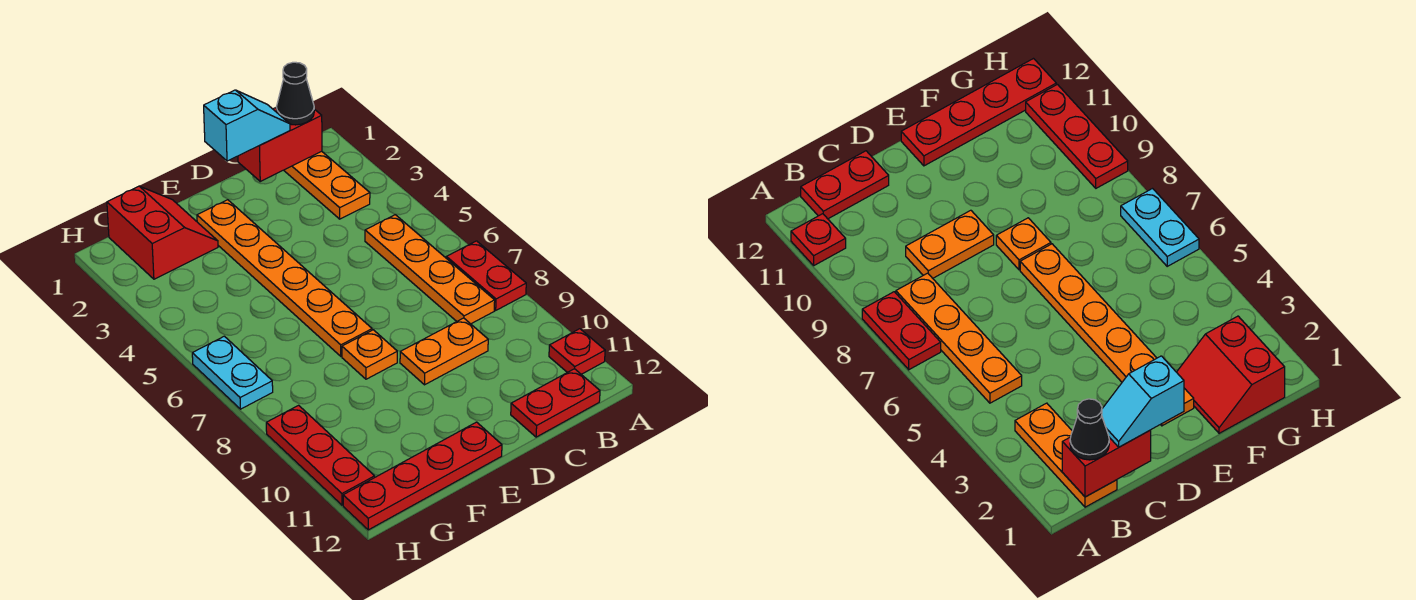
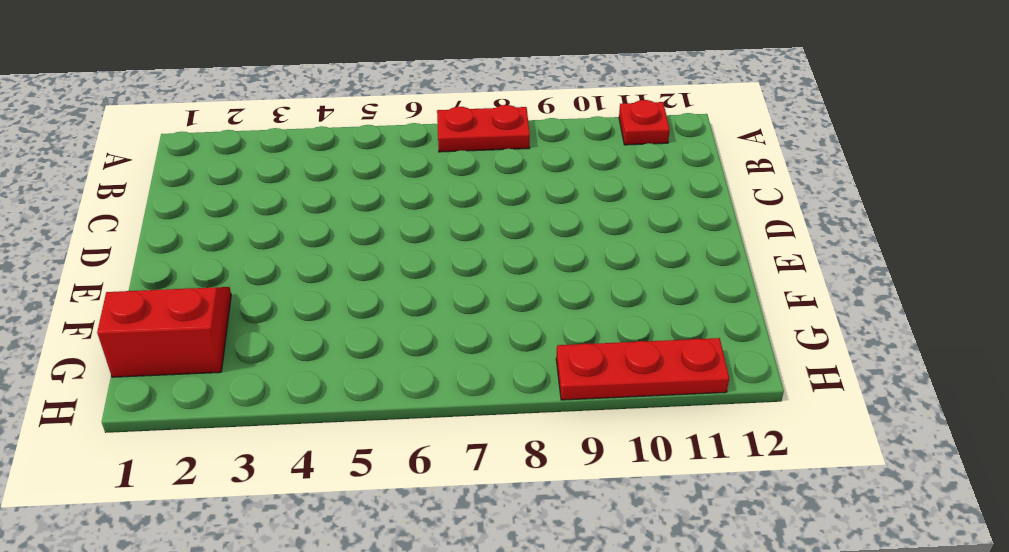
none -> orange 1x3 plate [284,151,370,219]
none -> orange 1x4 plate [365,215,495,324]
none -> red 1x2 plate [511,369,600,437]

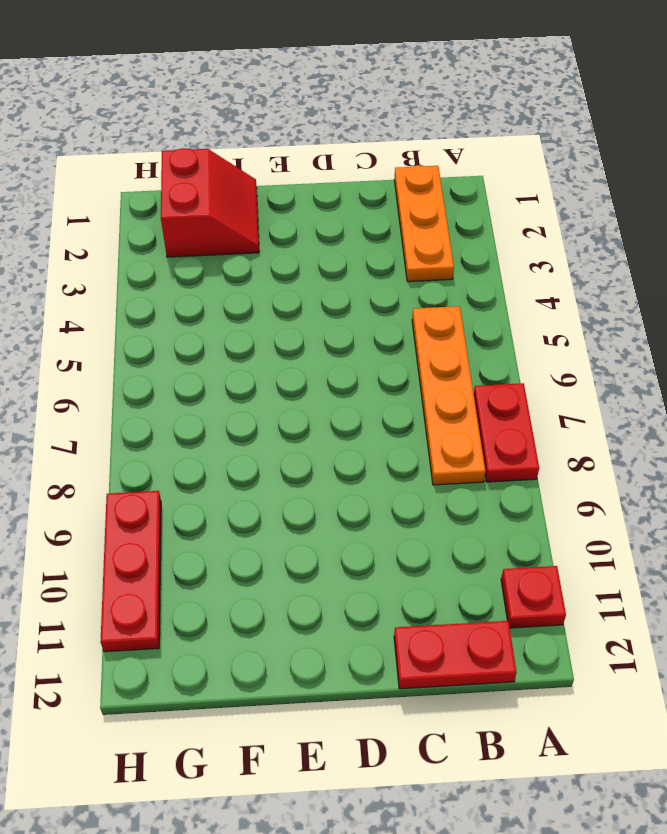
none -> orange 1x2 plate [400,318,488,385]
none -> orange 1x6 plate [197,200,372,356]
none -> orange 1x1 plate [342,330,397,379]

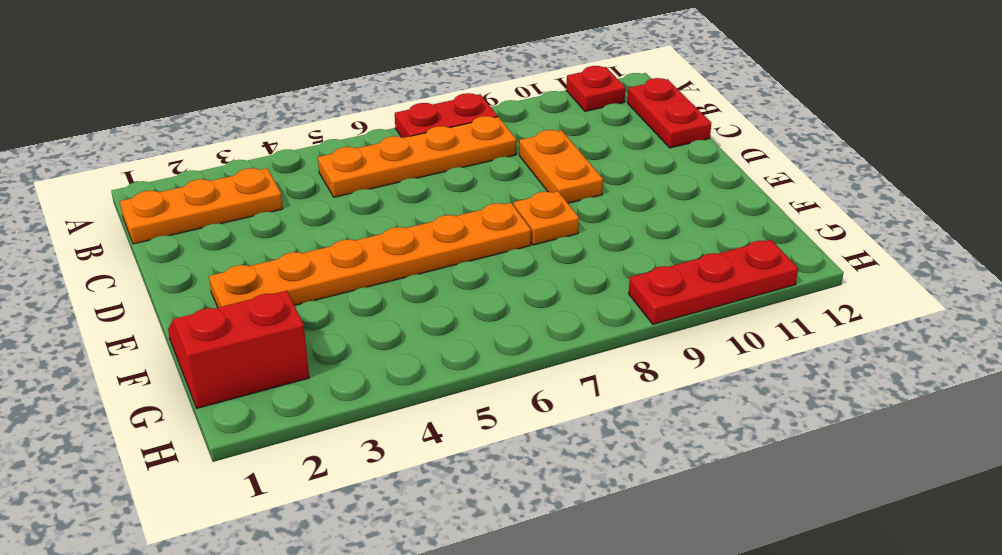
none -> red 1x4 plate [343,422,502,530]
none -> cyan 1x2 plate [192,336,273,409]
none -> red 1x2 brick [238,108,322,181]

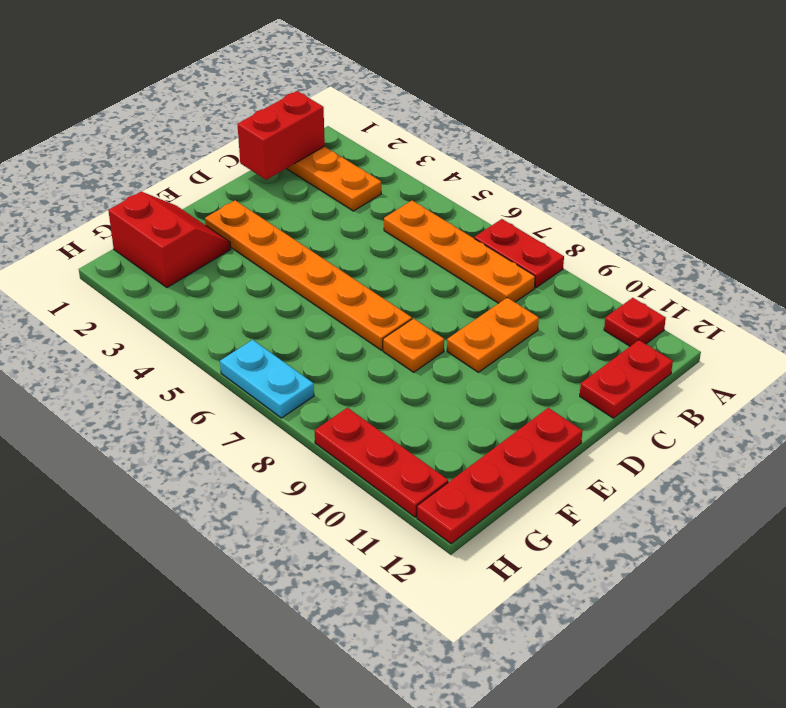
none -> black 1x1 cone [276,62,314,125]
none -> cyan 1x2 slope [204,90,290,161]

